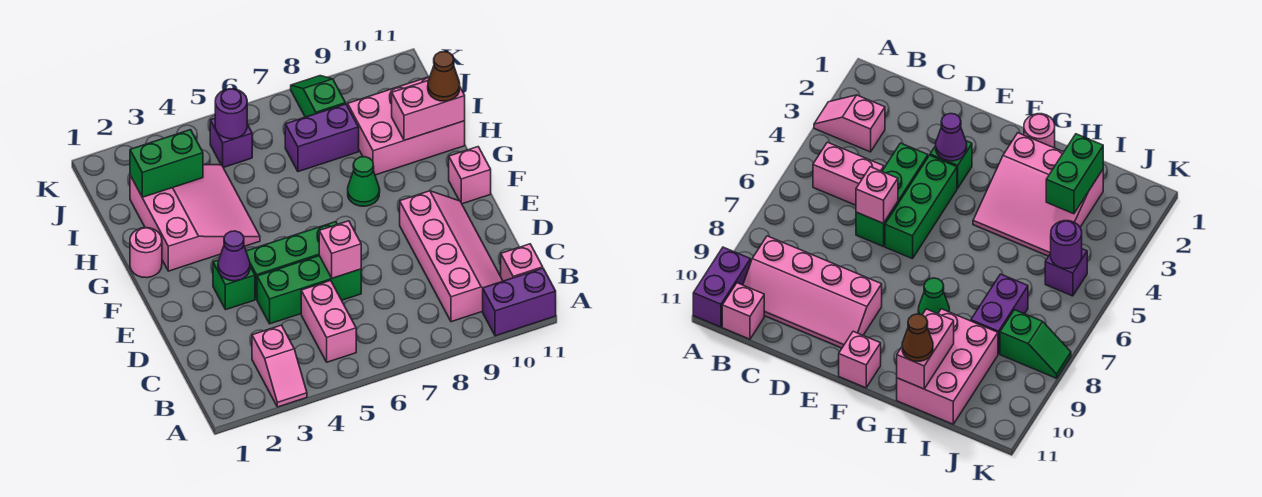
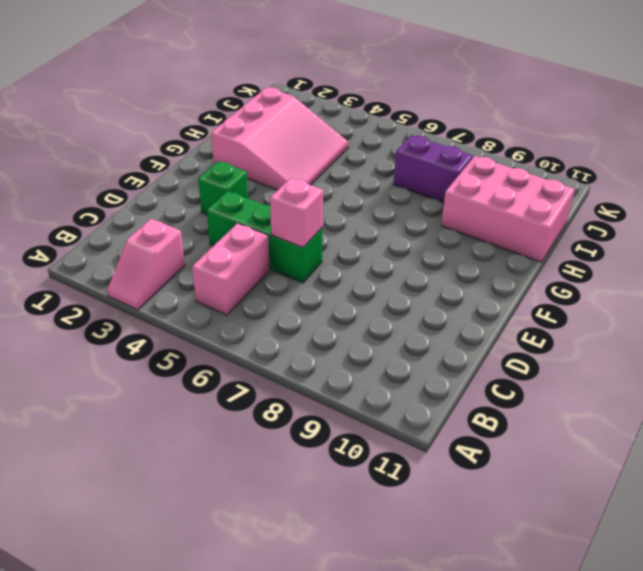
none -> purple 1x2 brick [483,268,556,336]
none -> pink 2x4 slope [400,191,503,322]
none -> pink 1x1 brick [501,244,543,281]

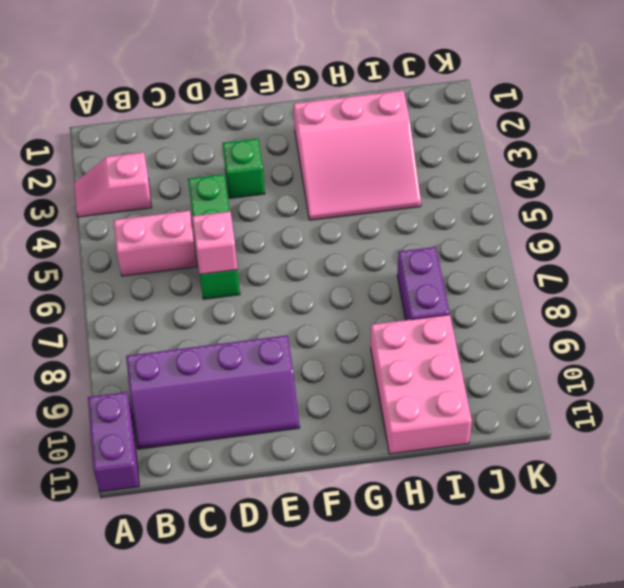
purple 2x4 slope [126,335,300,449] -> pink 2x4 slope [400,191,503,322]
none -> pink 1x1 brick [501,244,543,281]
none -> green 1x3 brick [246,222,337,299]
none -> pink 1x1 brick [449,147,491,204]

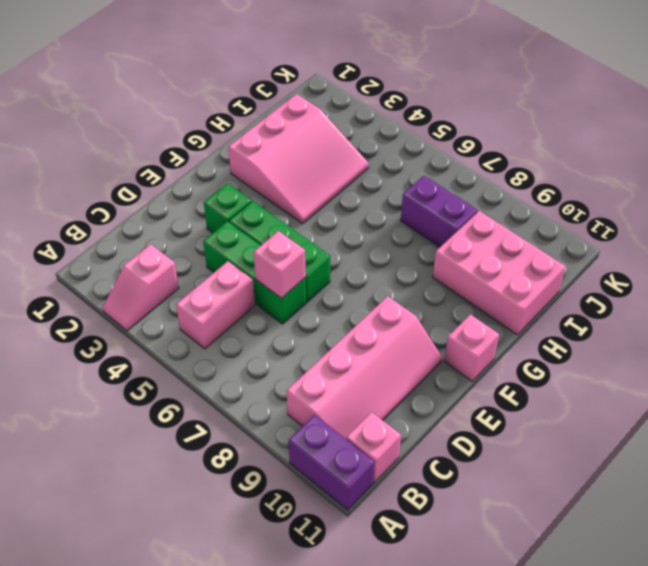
none -> pink 1x1 round brick [130,228,162,278]
none -> green 1x1 cone [348,157,380,206]
none -> purple 1x1 brick [210,118,252,168]

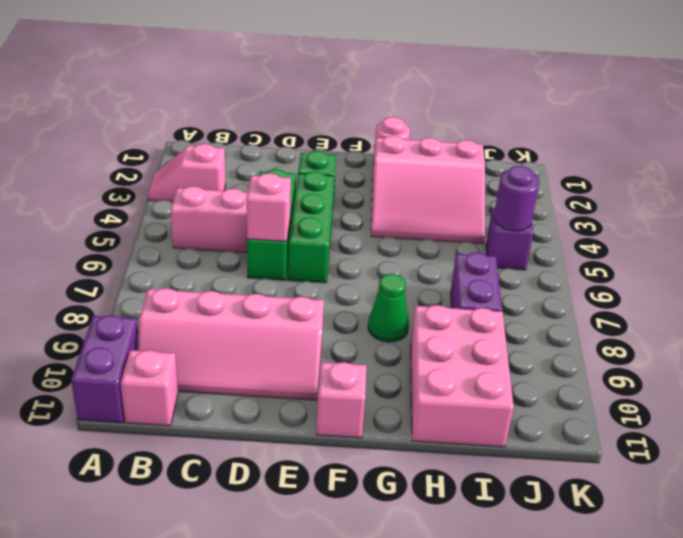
none -> green 1x2 slope [291,76,346,117]
none -> purple 1x1 cone [218,231,250,281]
none -> pink 1x2 brick [392,81,465,140]

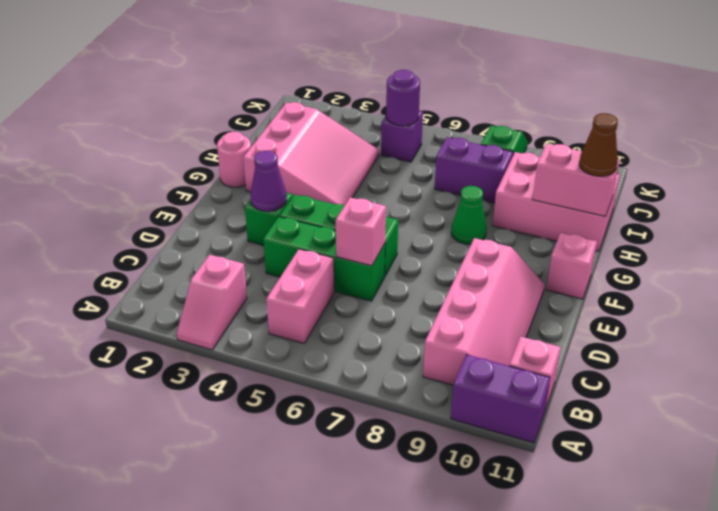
none -> green 1x2 brick [130,130,203,197]

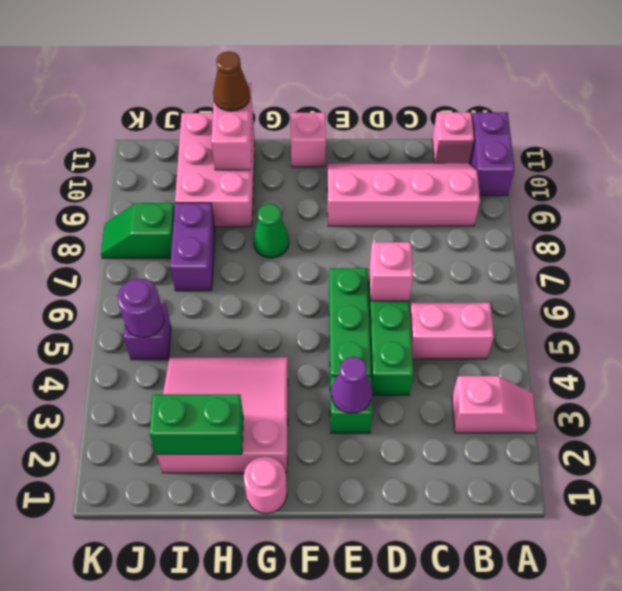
green 1x2 brick [149,394,243,454] -> green 1x2 brick turned to [130,130,203,197]

